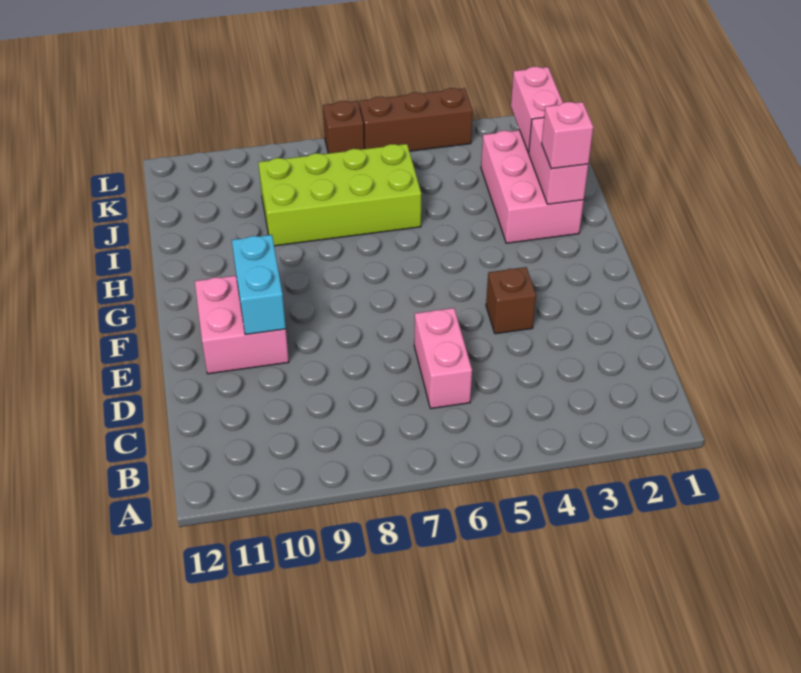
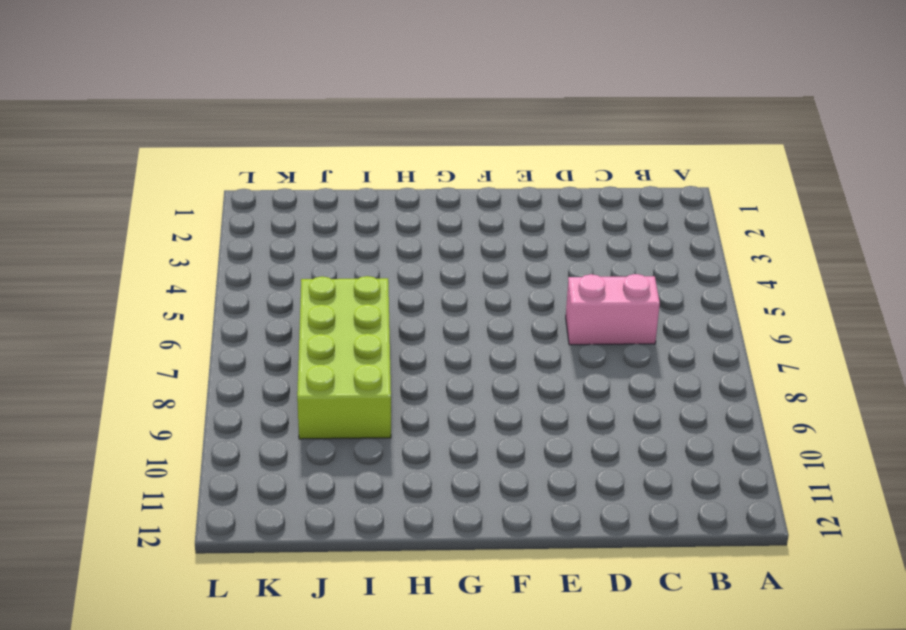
none -> brown 1x1 brick [486,267,536,334]
none -> pink 2x2 brick [195,276,289,374]

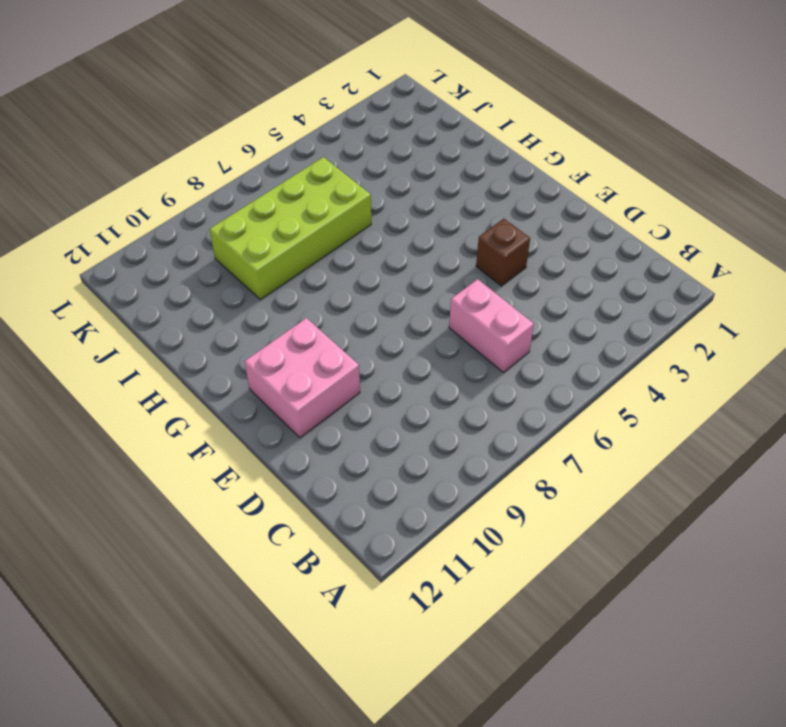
none -> pink 2x3 brick [481,130,584,243]
none -> brown 1x3 brick [359,88,473,151]

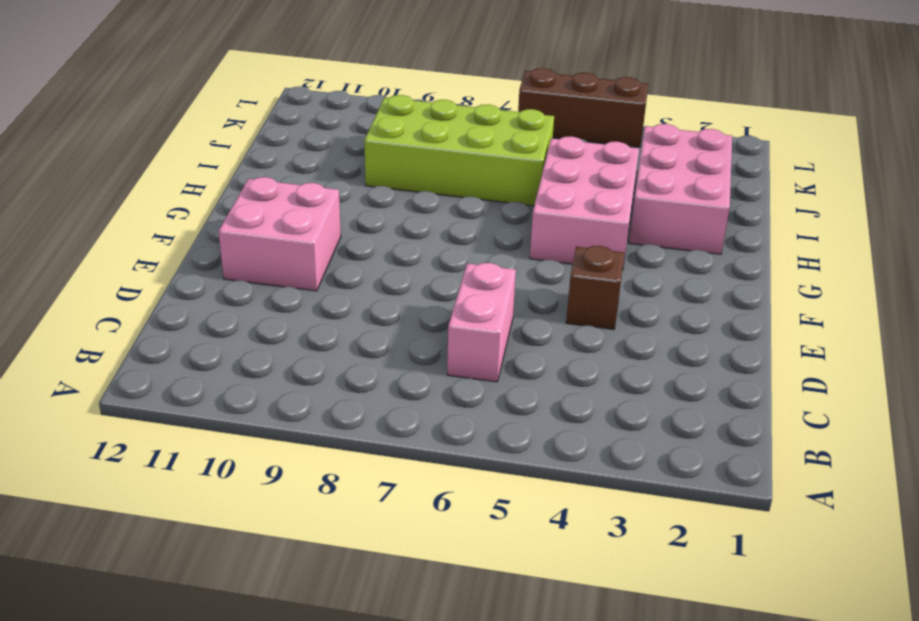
pink 2x3 brick [530,136,639,270] -> none
none -> brown 1x1 brick [323,101,364,153]
none -> cyan 1x2 brick [232,235,286,335]

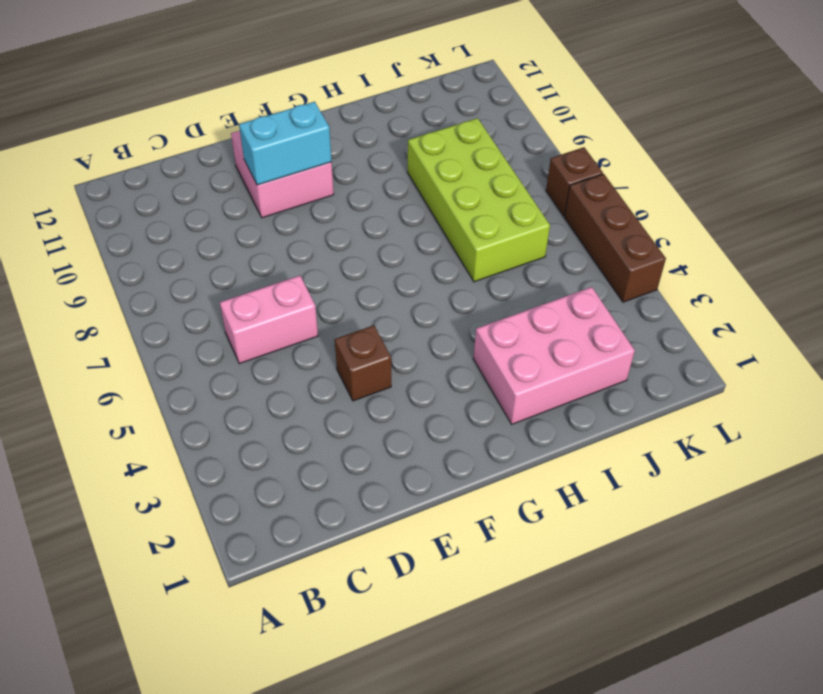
none -> pink 1x2 brick [529,117,588,204]
none -> pink 1x2 brick [511,67,563,153]

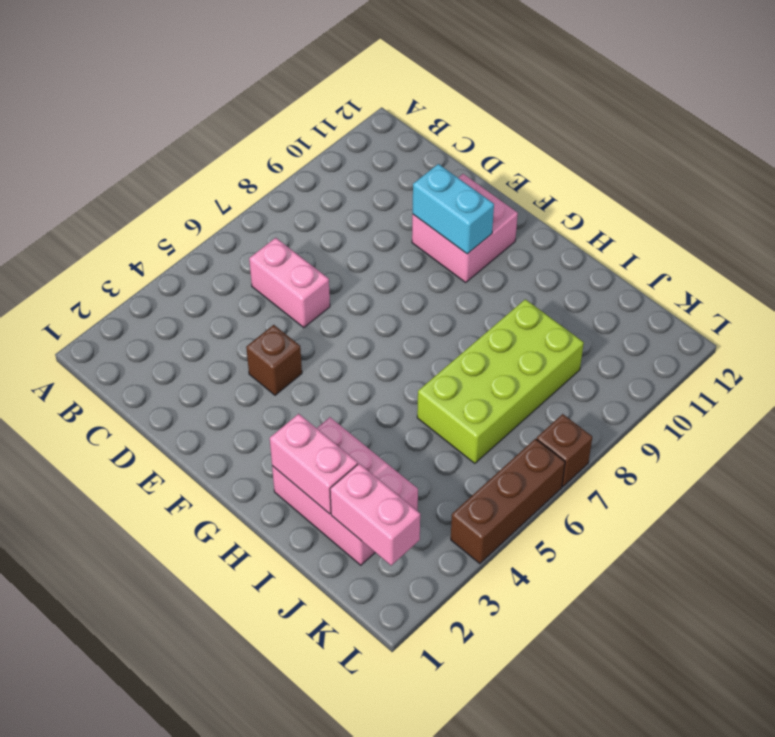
none -> pink 1x1 brick [542,102,593,169]

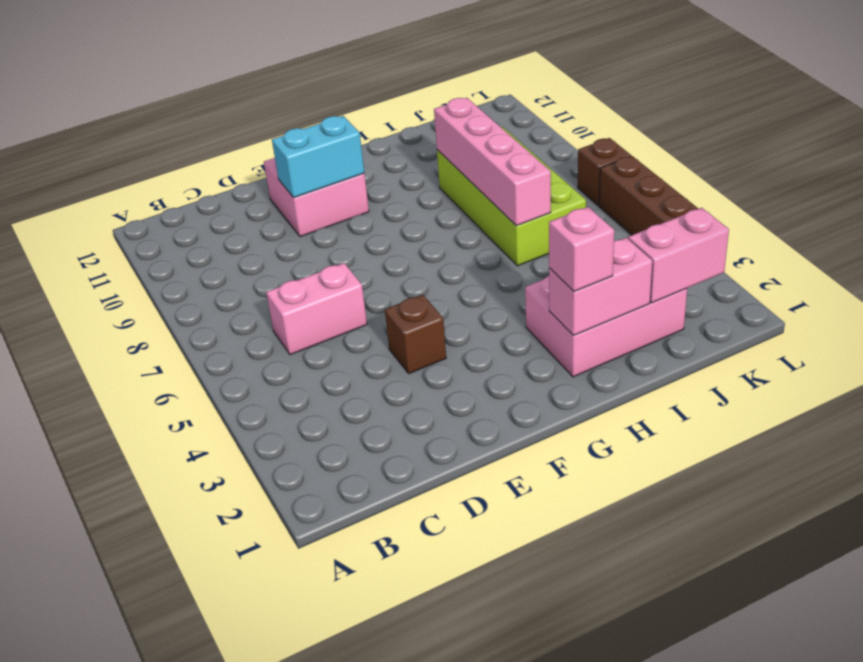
pink 1x4 brick [434,98,551,226] -> none

